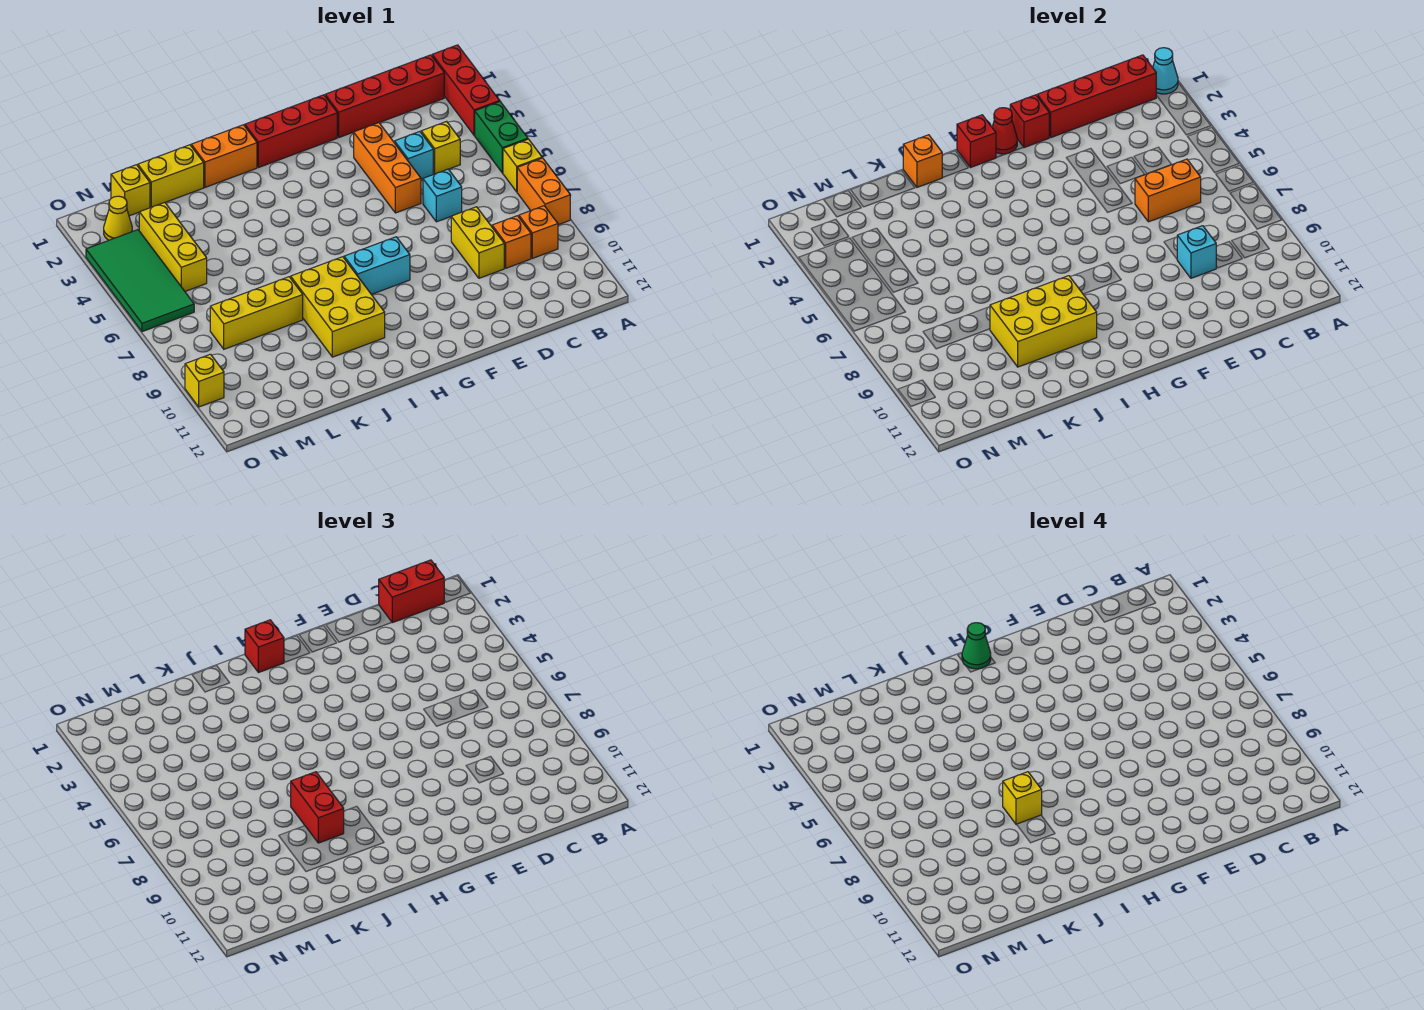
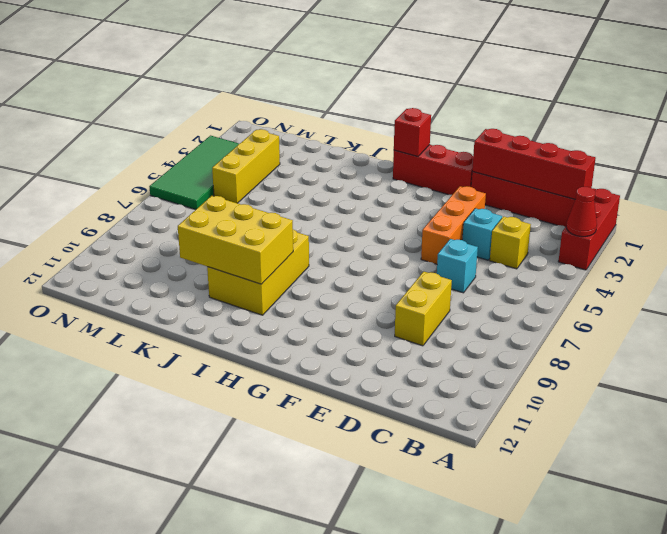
red 1x1 cone [566,187,597,237] -> red 1x1 cone moved to [992,108,1017,154]
none -> green 1x2 brick [475,102,528,173]
none -> yellow 1x1 brick [503,139,542,192]
none -> orange 1x2 brick [517,158,570,225]
none -> orange 1x1 brick [519,206,558,258]

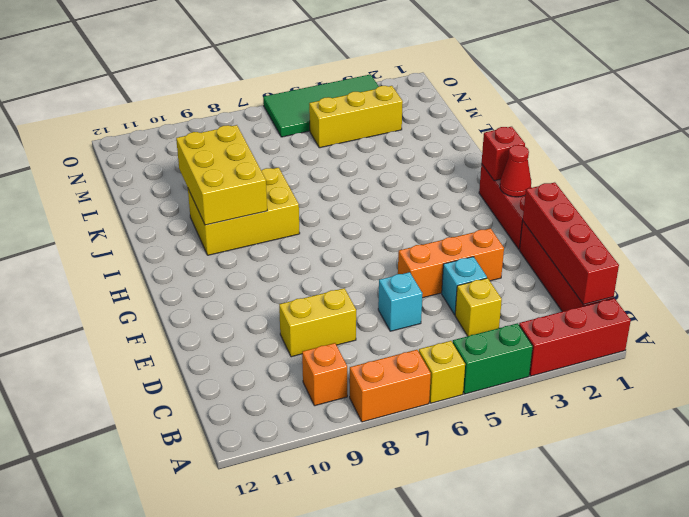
none -> orange 1x1 brick [492,216,531,268]
none -> cyan 1x2 brick [344,237,410,294]
none -> orange 1x2 brick [191,125,257,187]
none -> yellow 1x2 brick [138,145,204,207]

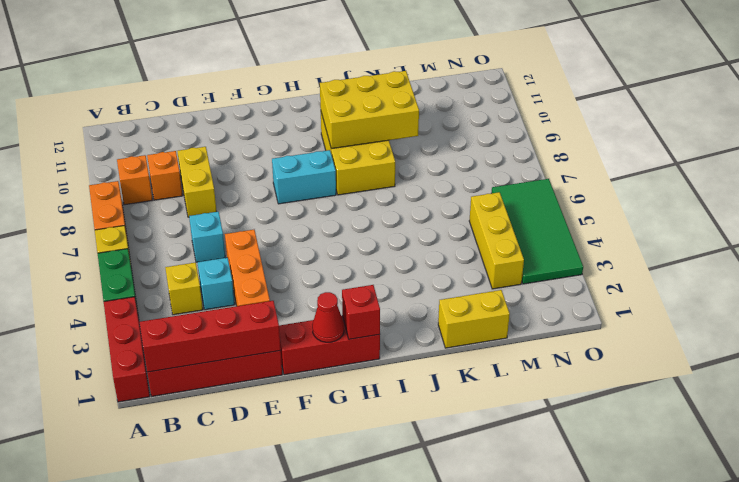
none -> orange 1x2 brick [191,125,257,187]
none -> yellow 1x3 brick [210,277,303,349]
none -> yellow 1x1 brick [111,165,150,216]
none -> yellow 1x1 cone [104,196,132,240]

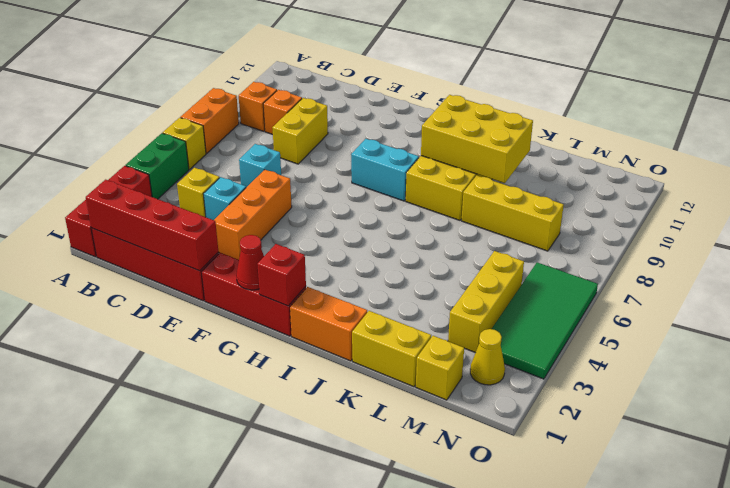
none -> yellow 1x1 brick [185,354,224,407]
none -> cyan 1x1 cone [1153,48,1178,94]
none -> orange 1x2 brick [1135,159,1201,222]
none -> cyan 1x1 brick [1177,226,1216,278]

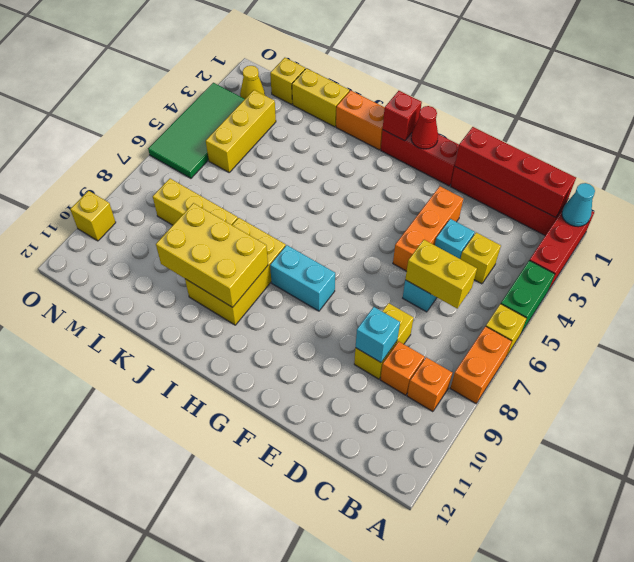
yellow 1x2 brick [405,240,477,308] -> orange 1x2 brick [1135,159,1201,222]
none -> red 1x1 brick [1010,95,1049,148]
none -> orange 1x1 brick [903,135,942,187]
none -> red 1x2 brick [379,560,444,623]
none -> red 1x1 brick [245,620,284,673]

